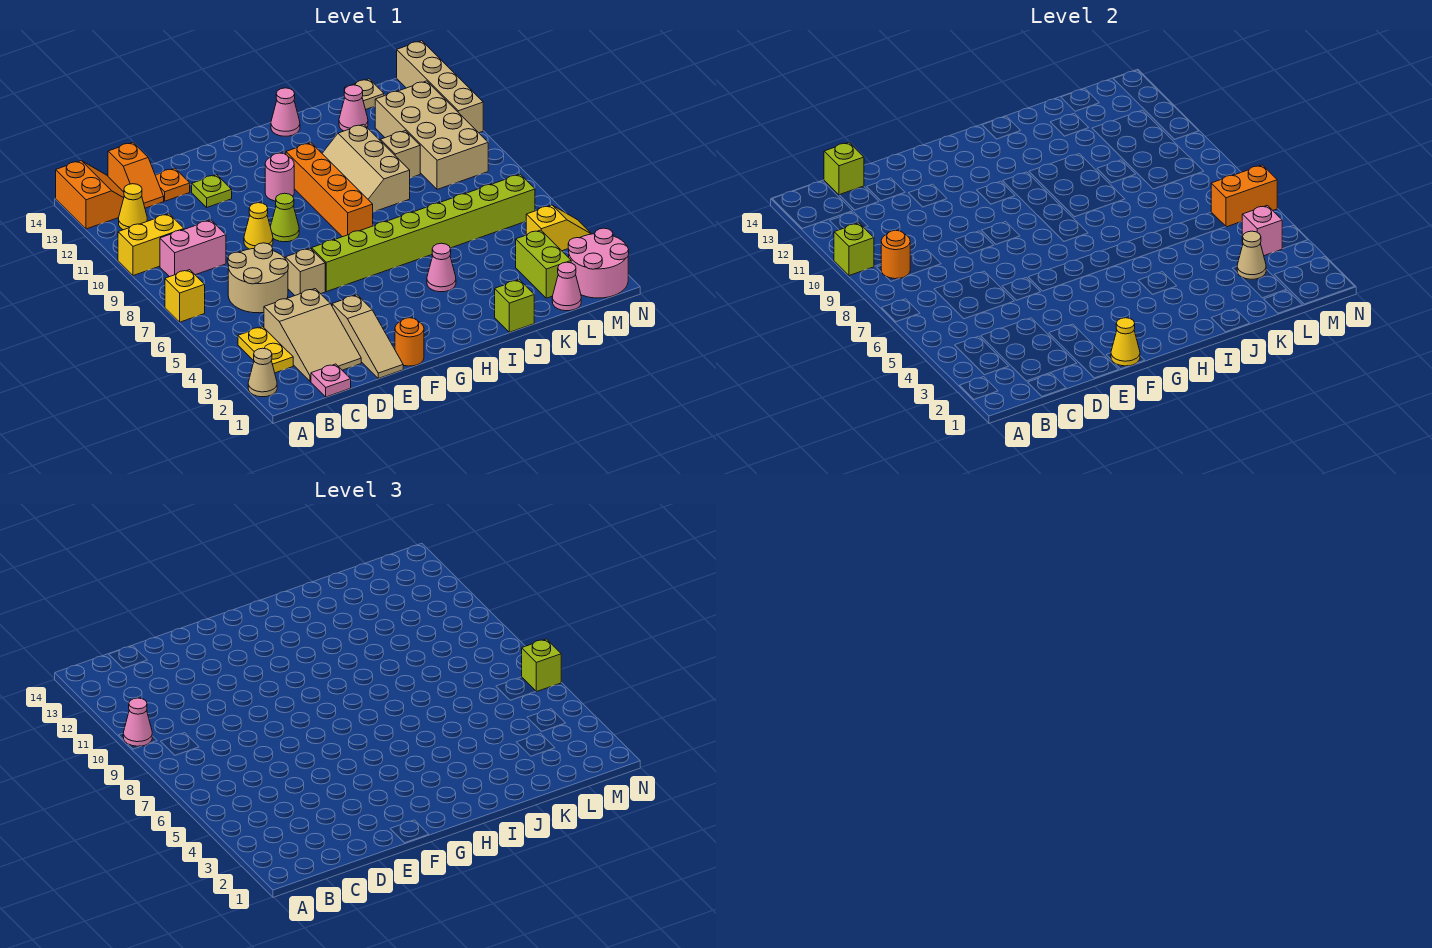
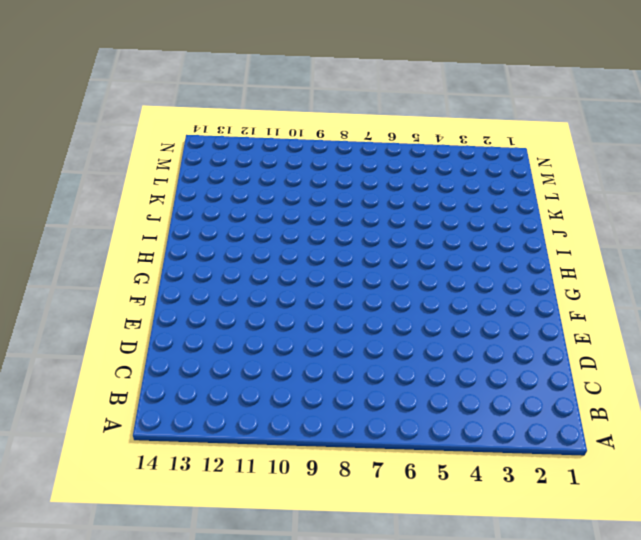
none -> tan 1x1 cone [248,348,277,397]
none -> yellow 1x1 brick [165,270,205,322]
none -> yellow 1x2 brick [118,214,184,276]
none -> orange 2x2 slope [56,161,124,229]

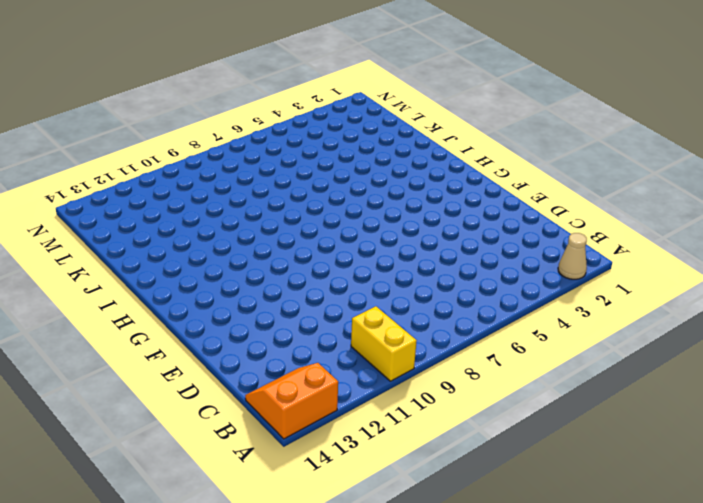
none -> yellow 1x1 brick [165,270,205,322]
none -> yellow 1x2 plate [238,327,293,373]
none -> pink 1x2 brick [160,220,226,277]
none -> yellow 1x1 cone [119,184,147,230]

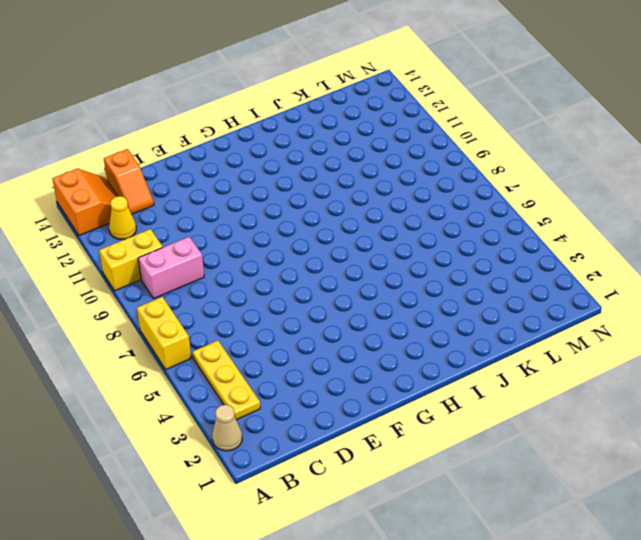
yellow 1x2 brick [137,297,191,369] -> yellow 1x1 brick [165,270,205,322]
yellow 1x3 plate [193,341,260,420] -> yellow 1x2 plate [238,327,293,373]
none -> pink 1x1 plate [311,364,351,397]
none -> tan 2x3 slope [264,289,361,381]
none -> tan 2x2 round brick [228,243,288,313]
none -> orange 1x1 plate [155,168,190,201]

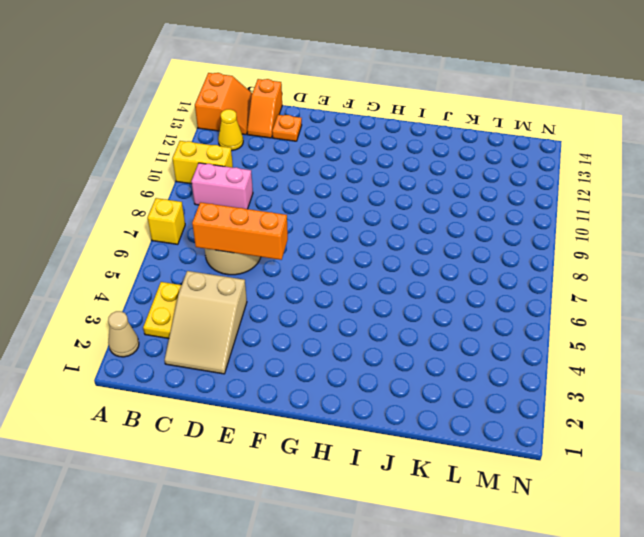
orange 1x3 brick [192,202,288,260] -> none
none -> pink 1x1 plate [311,364,351,397]
none -> tan 1x3 slope [332,295,403,378]
none -> tan 1x1 brick [285,248,325,295]
none -> yellow 1x1 cone [244,203,273,249]

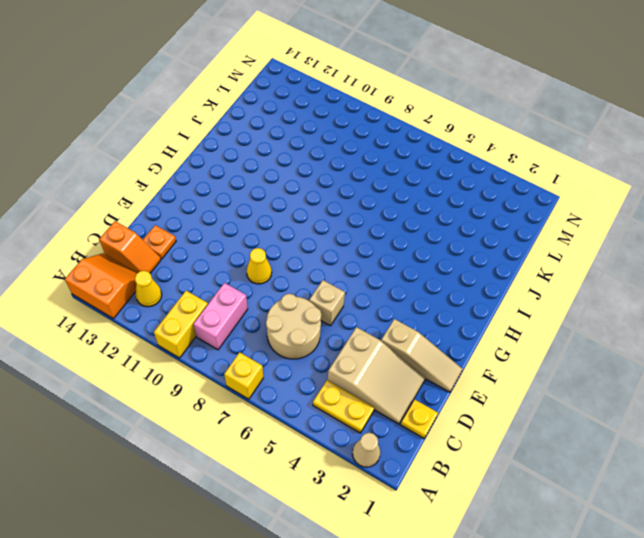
yellow 1x1 plate [401,399,438,438] -> pink 1x1 plate [311,364,351,397]
none -> lime 1x1 plate [192,175,232,207]
none -> orange 1x1 round brick [395,318,424,366]
none -> lime 1x8 brick [312,174,535,292]
none -> lime 1x1 cone [270,193,299,242]

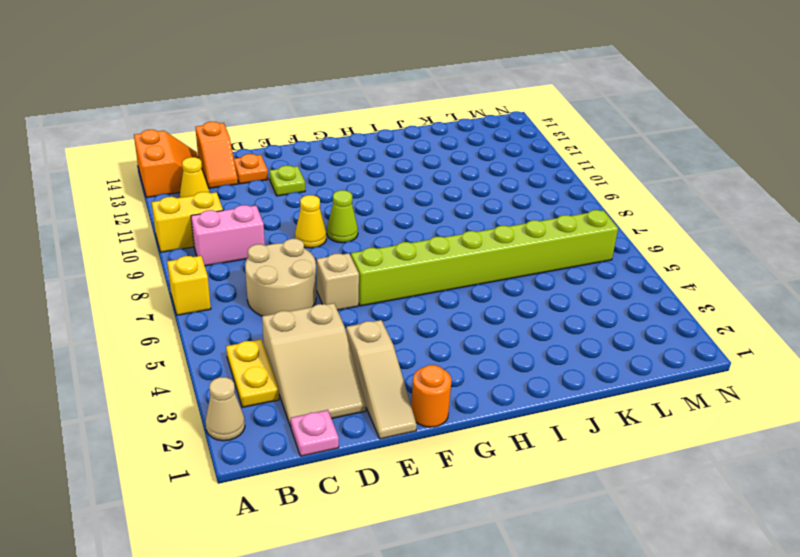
none -> pink 1x1 round brick [265,153,294,201]
none -> orange 1x4 brick [286,143,373,237]
none -> pink 1x1 cone [427,243,456,292]
none -> tan 2x3 slope [322,124,410,212]

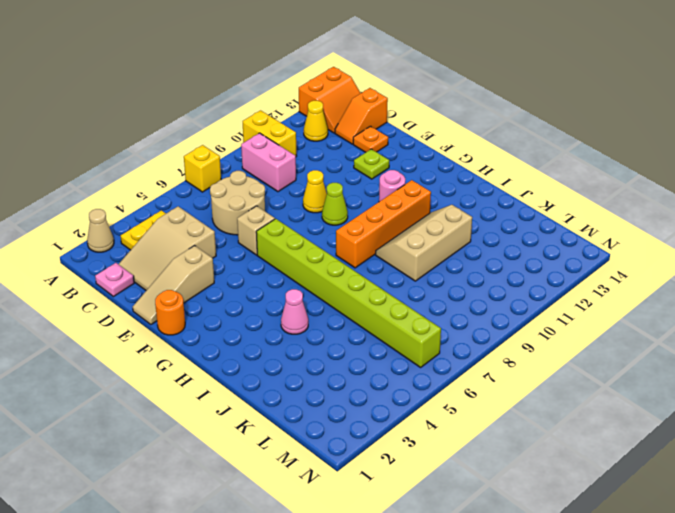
none -> pink 1x1 cone [271,88,300,136]
none -> lime 1x1 brick [495,280,534,332]
none -> tan 1x1 brick [380,131,420,178]
none -> pink 1x1 cone [339,85,368,131]

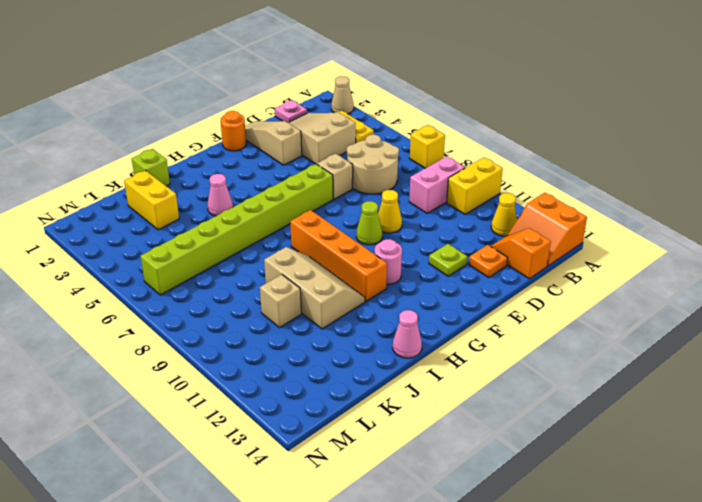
yellow 1x2 brick [124,171,179,230] -> none
none -> pink 1x1 cone [339,85,368,131]
none -> pink 1x1 cone [552,262,581,311]
none -> lime 1x2 brick [516,230,571,298]
none -> tan 2x4 brick [375,81,488,189]

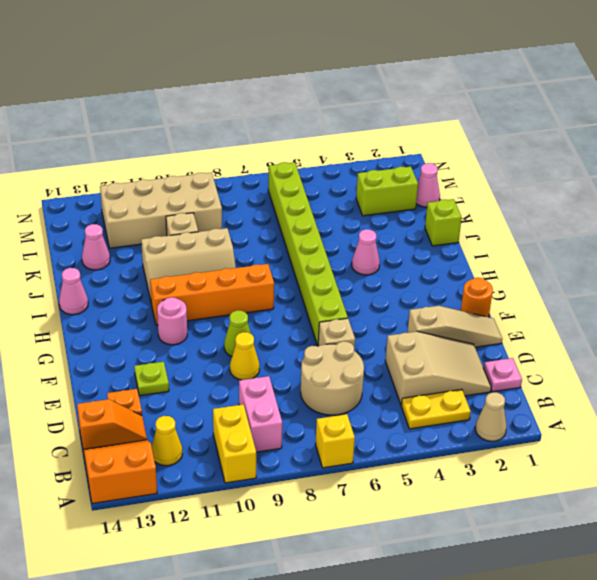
none -> tan 1x1 plate [344,79,384,110]
none -> pink 2x2 round brick [568,228,629,298]
none -> yellow 1x2 slope [526,205,591,251]
none -> tan 1x4 brick [397,41,483,133]

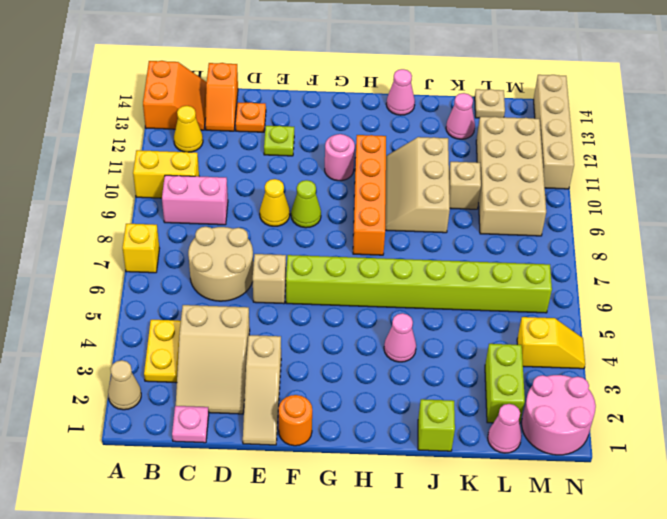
none -> lime 1x1 brick [834,223,874,276]
none -> orange 1x1 round brick [881,230,910,279]
none -> lime 1x1 brick [824,142,864,195]
none -> yellow 1x1 cone [1111,318,1140,366]

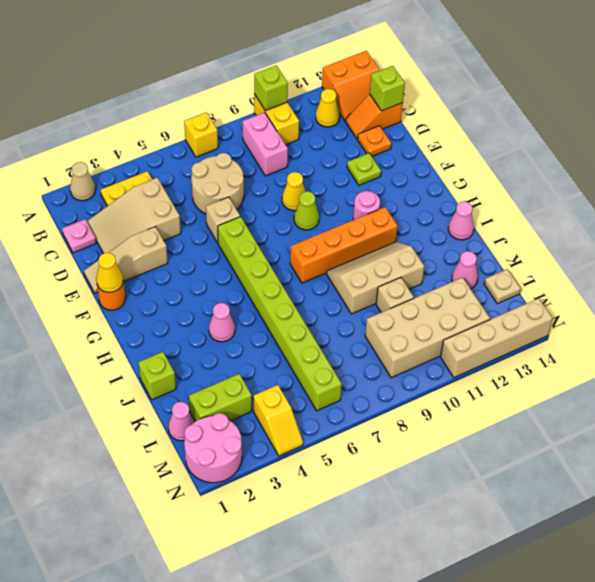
none -> orange 1x1 round brick [881,230,910,279]
none -> tan 1x1 cone [1237,231,1266,279]
none -> pink 1x1 brick [1242,205,1282,256]
none -> orange 1x2 brick [1211,165,1277,227]

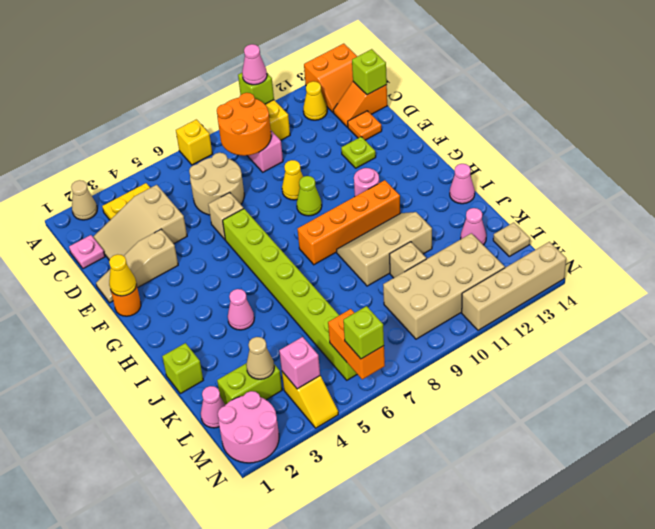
orange 2x2 round brick [217,93,271,156] -> orange 1x1 round brick [881,230,910,279]

